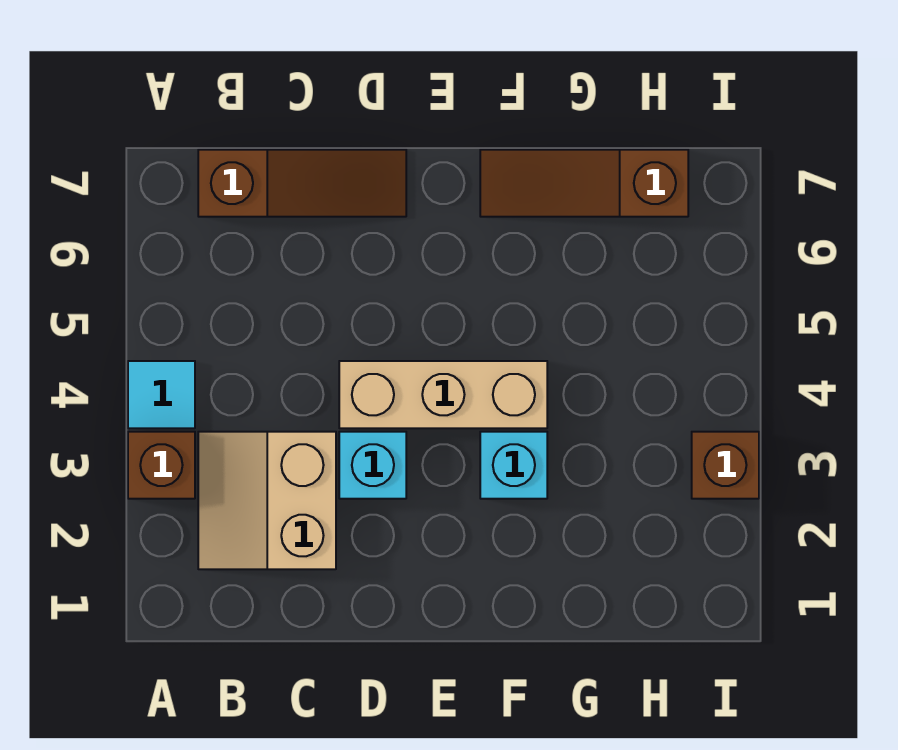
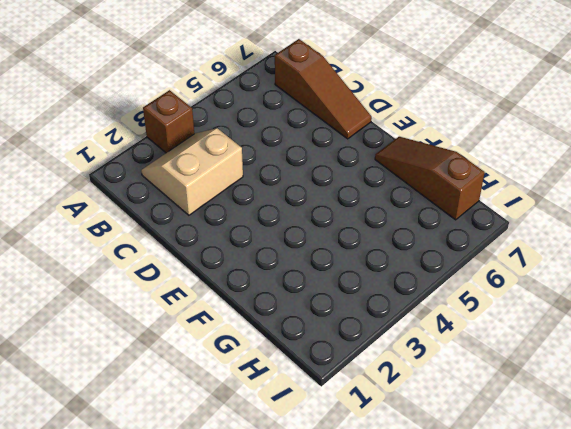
none -> cyan 1x1 tile [128,361,195,428]
none -> cyan 1x1 brick [339,432,406,499]

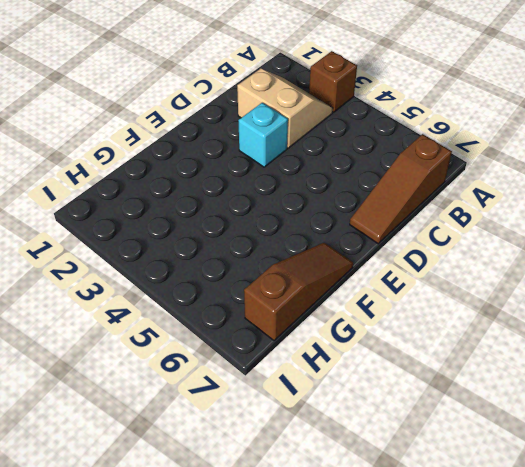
none -> cyan 1x1 tile [128,361,195,428]
none -> tan 1x3 brick [339,361,547,428]

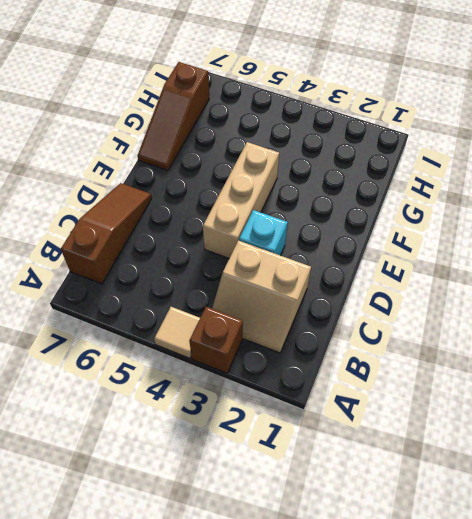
tan 1x1 tile [154,307,200,358] -> cyan 1x1 tile [128,361,195,428]
none -> cyan 1x1 brick [480,432,547,499]
none -> brown 1x1 brick [692,432,759,499]

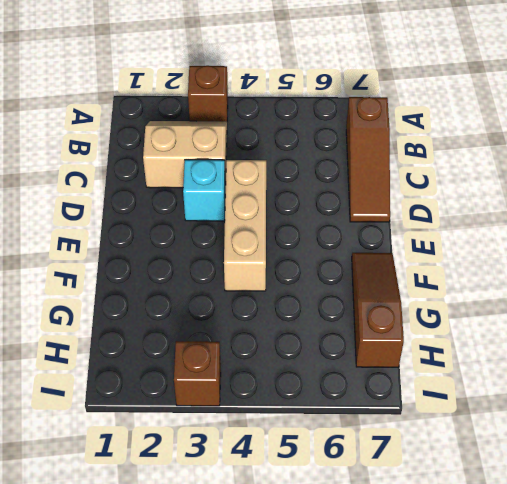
none -> cyan 1x1 tile [128,361,195,428]
none -> cyan 1x1 brick [480,432,547,499]

